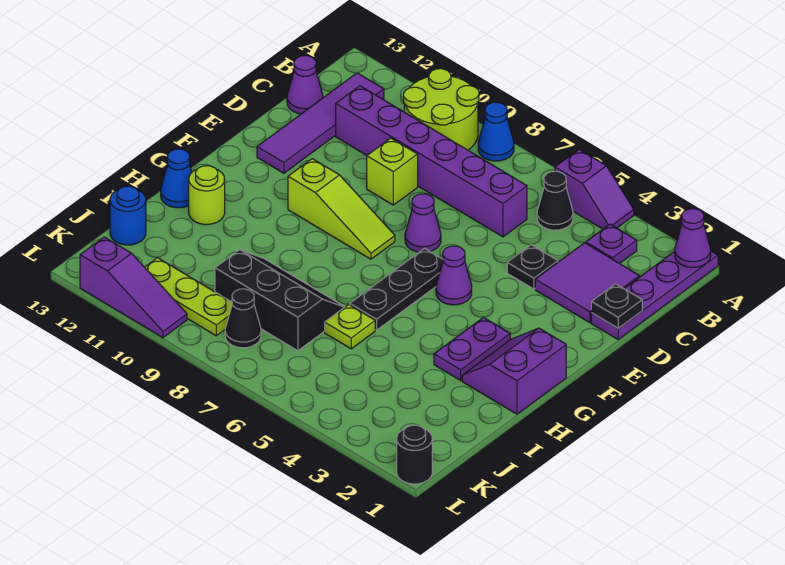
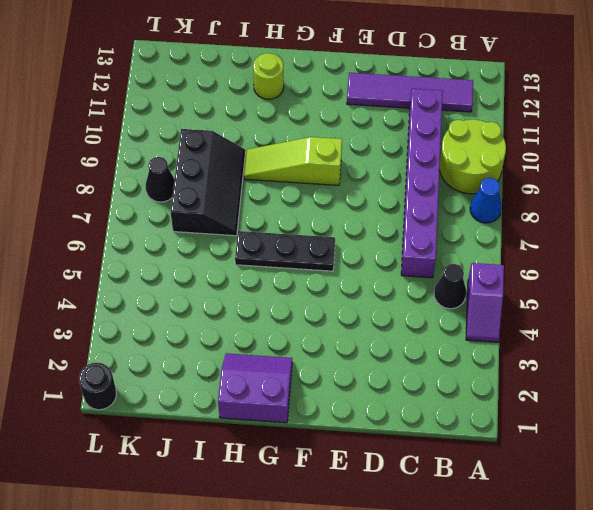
lime 1x3 slope [244,137,342,185] -> lime 1x3 slope turned to [288,159,395,259]
none -> purple 1x4 plate [591,251,718,339]
none -> purple 1x1 plate [586,224,637,264]
none -> purple 2x2 tile [535,243,639,323]

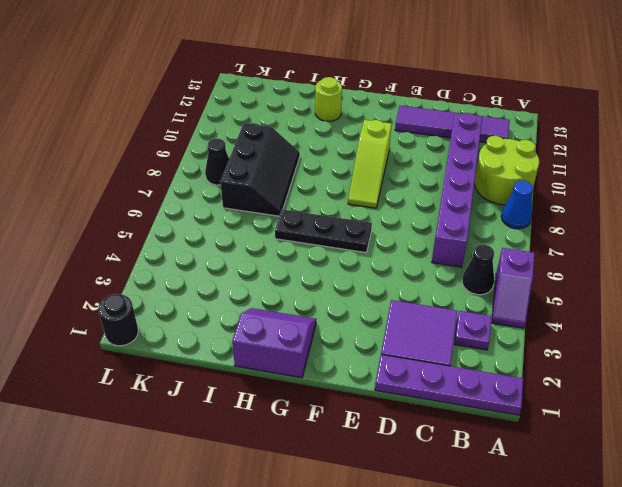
none -> purple 1x1 cone [287,56,323,114]
none -> black 1x1 plate [507,245,558,289]
none -> lime 1x1 brick [367,138,418,205]

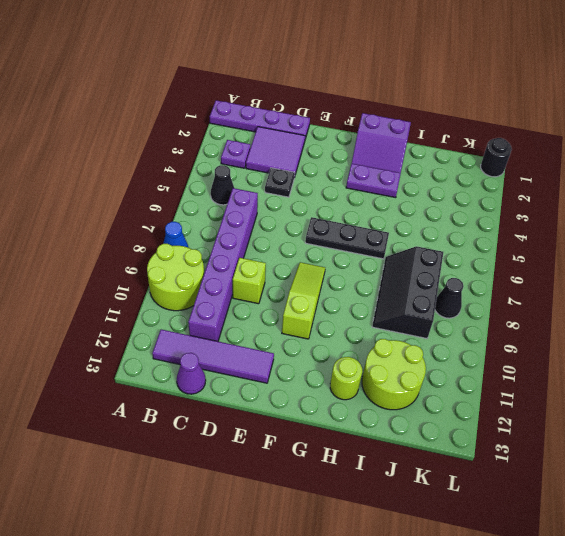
lime 2x2 round brick [362,339,426,410] -> none
none -> purple 1x2 slope [555,149,634,229]
none -> purple 1x1 cone [405,194,441,252]
none -> purple 1x1 cone [436,246,472,305]

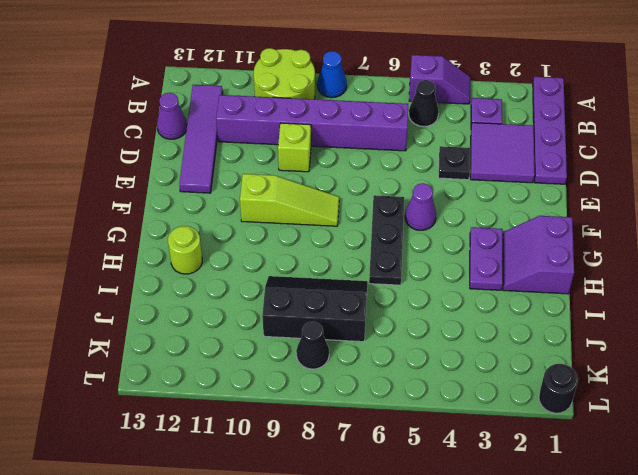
none -> purple 1x1 cone [405,194,441,252]
none -> blue 1x1 cone [161,149,192,208]
none -> lime 1x1 plate [325,304,375,349]

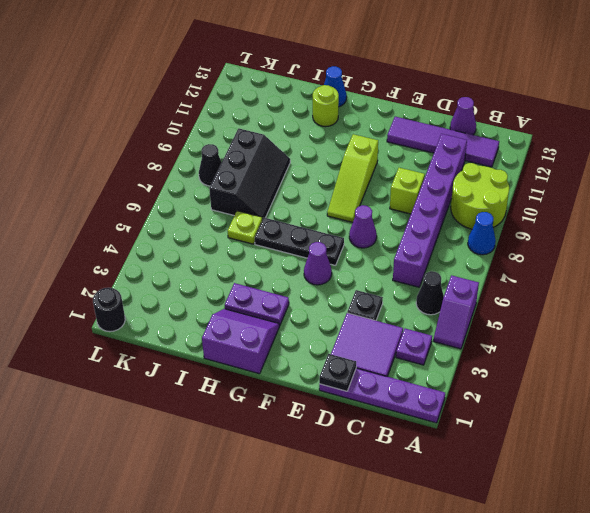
none -> blue 1x1 round brick [110,186,146,245]
none -> lime 1x3 plate [145,258,232,336]
none -> purple 1x3 slope [80,237,187,338]

